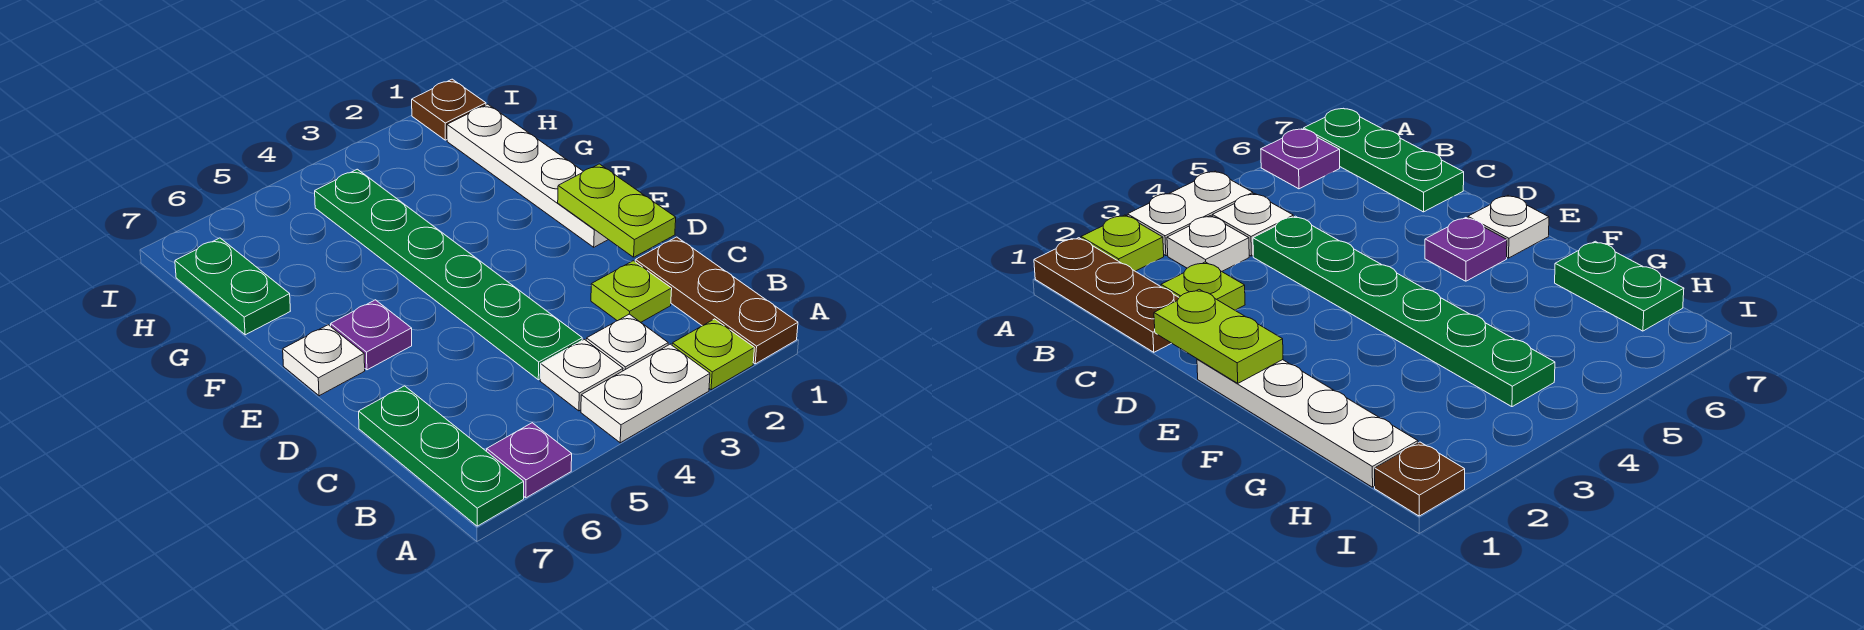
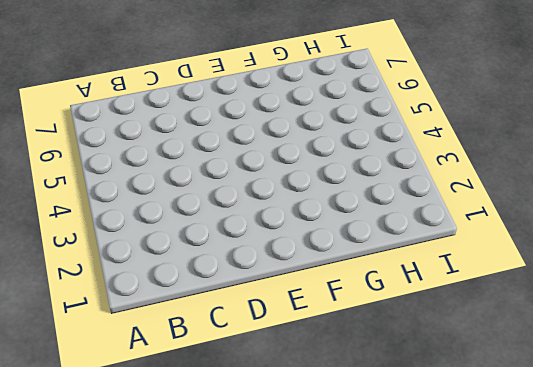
none -> brown 1x3 plate [635,237,798,364]
none -> lime 1x1 plate [672,319,754,390]
none -> white 1x2 plate [581,344,710,443]

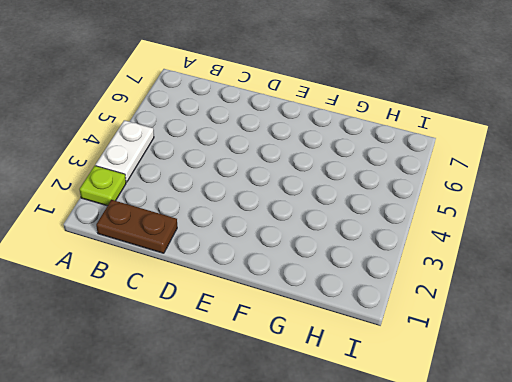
brown 1x2 plate [96,200,177,253] -> brown 1x3 plate [635,237,798,364]
none -> purple 1x1 plate [487,423,572,498]
none -> green 1x3 plate [359,386,524,526]
none -> white 1x1 plate [586,314,668,371]

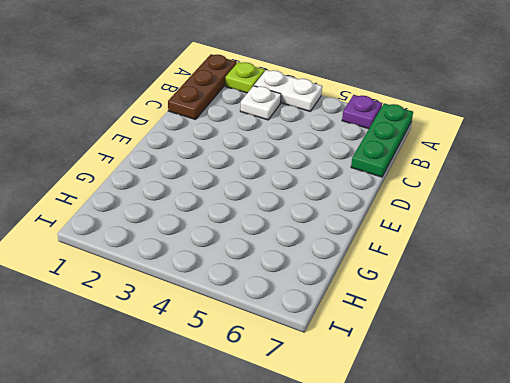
none -> white 1x1 plate [540,339,623,411]
none -> lime 1x1 plate [591,261,672,322]
none -> green 1x6 plate [315,169,582,380]

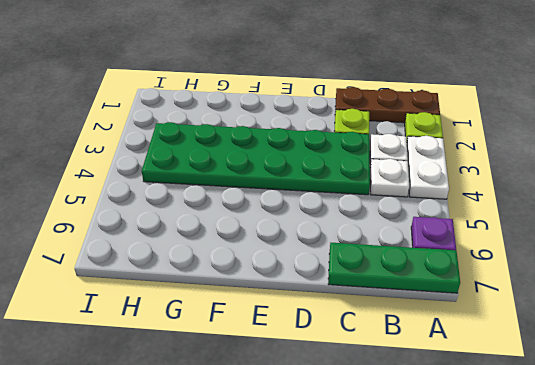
green 2x6 plate [142,122,370,195] -> green 1x6 plate [315,169,582,380]
none -> white 1x4 plate [447,104,608,247]
none -> purple 1x1 plate [331,300,412,370]
none -> white 1x1 plate [283,325,365,396]

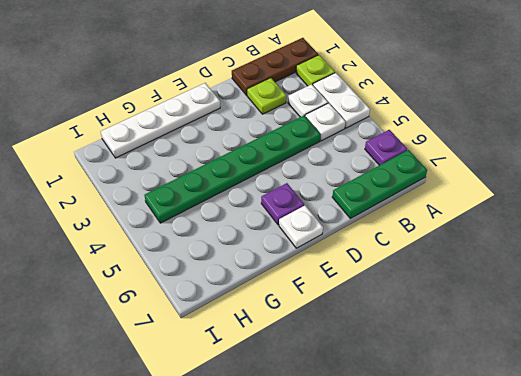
none -> green 1x2 plate [175,238,290,335]
none -> brown 1x1 plate [412,79,486,140]
none -> lime 1x2 plate [558,164,676,257]

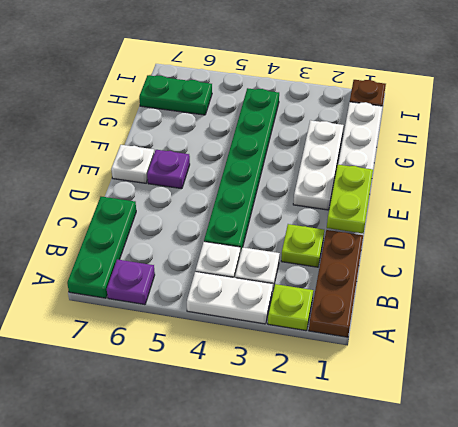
white 1x3 plate [293,120,344,210] -> none
green 1x2 plate [139,75,212,115] -> green 1x2 plate turned to [175,238,290,335]

